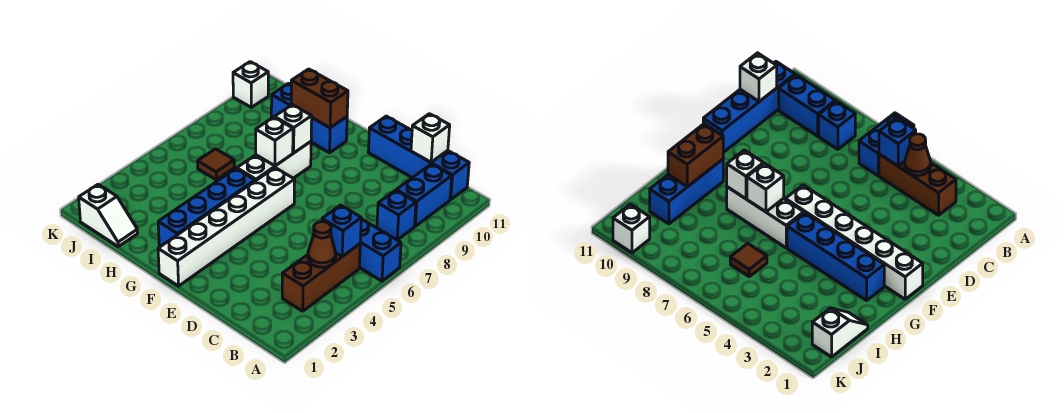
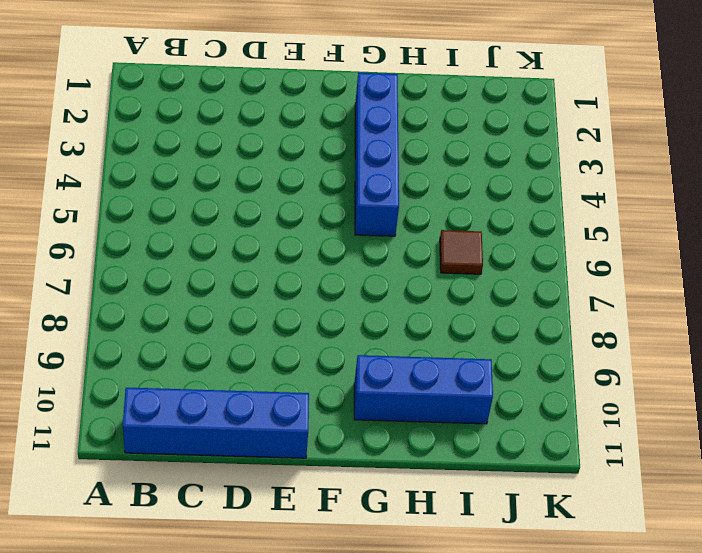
none -> blue 1x2 brick [359,219,401,281]
none -> brown 1x3 brick [282,244,360,311]
none -> blue 1x1 brick [377,190,416,240]

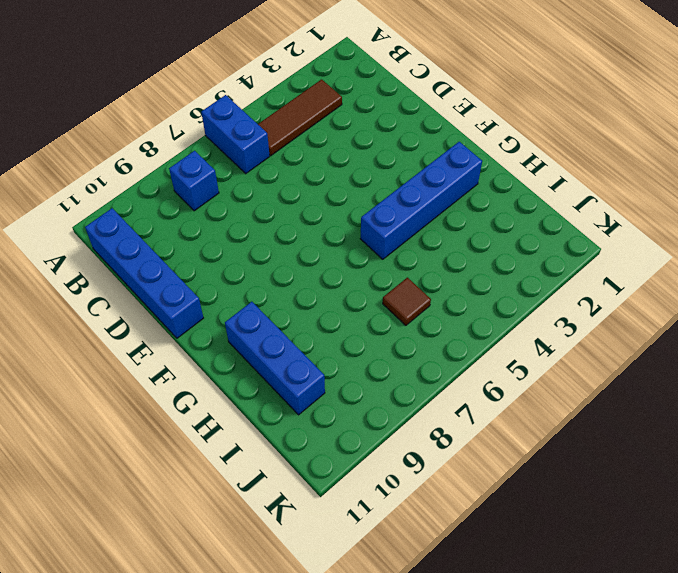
brown 1x3 tile [258,79,342,156] -> brown 1x3 brick [282,244,360,311]
none -> blue 1x2 brick [396,164,452,226]
none -> white 1x6 brick [158,168,295,286]
none -> white 1x3 brick [237,142,311,181]

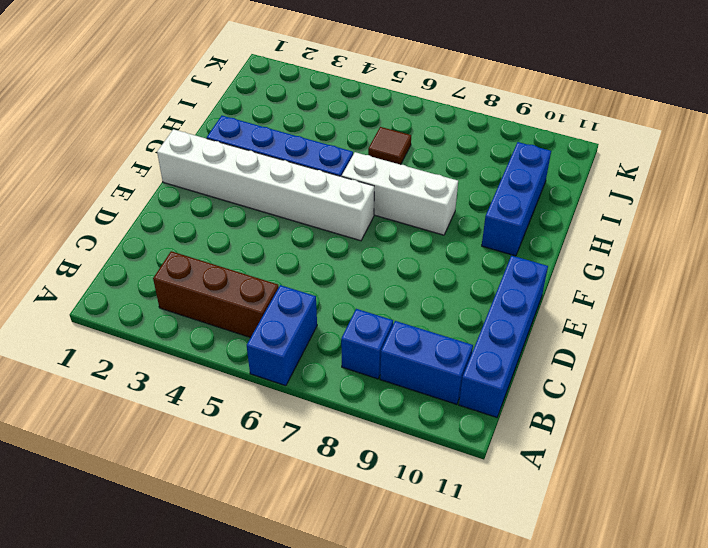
none -> white 1x2 slope [79,185,138,247]
none -> white 1x1 brick [233,62,268,107]
none -> brown 1x1 cone [308,222,336,267]

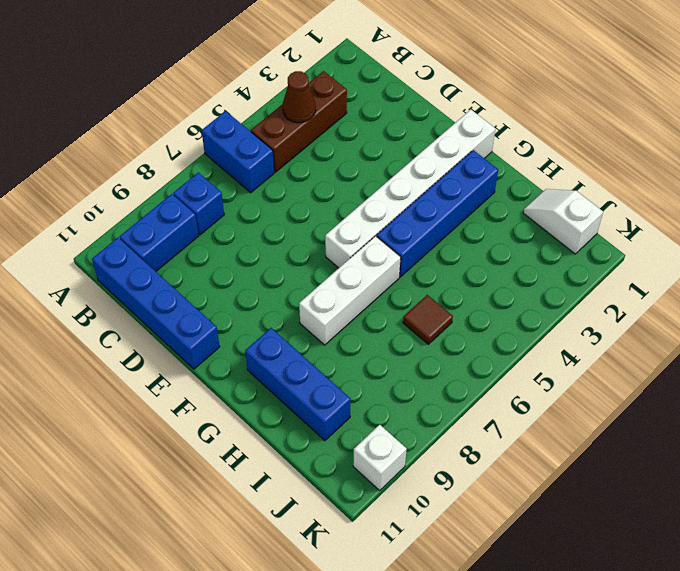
none -> blue 1x1 brick [322,205,361,257]
none -> white 1x1 brick [411,114,450,162]
none -> white 1x1 brick [256,117,293,166]

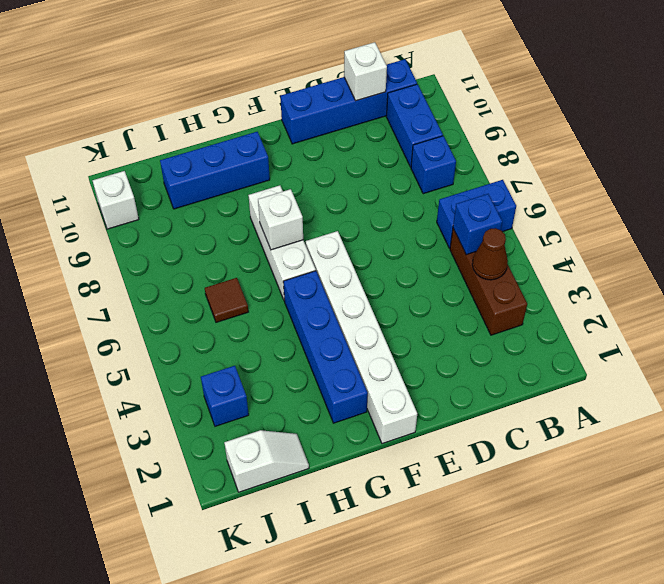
blue 1x1 brick [201,366,249,426] -> none
none -> white 1x1 brick [275,105,312,153]
none -> brown 1x2 brick [291,69,348,128]

